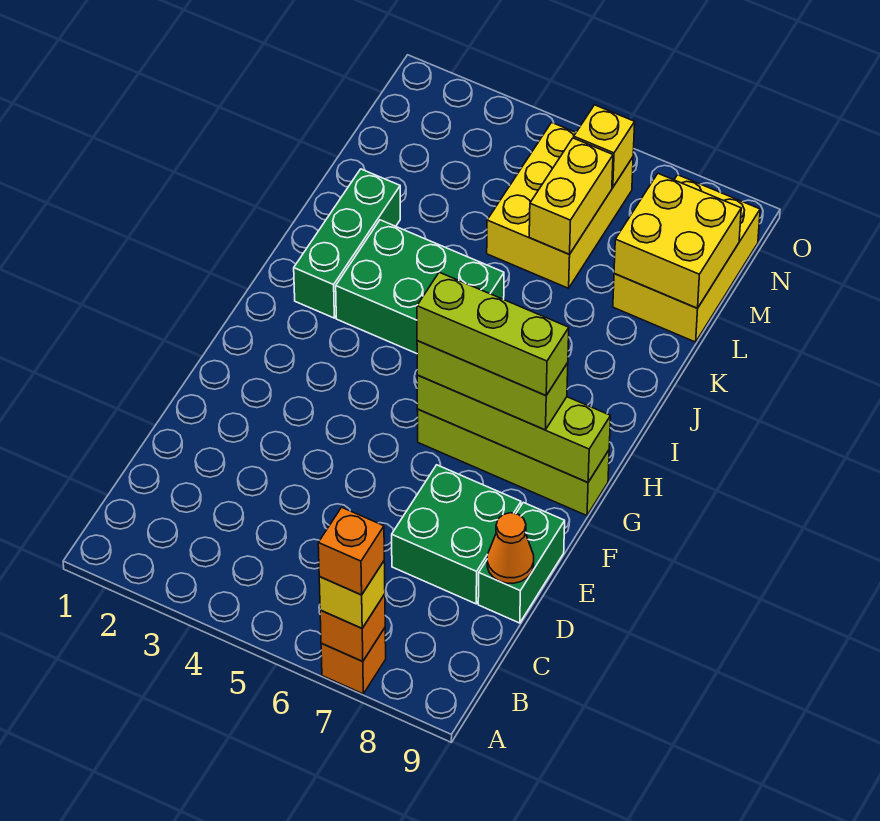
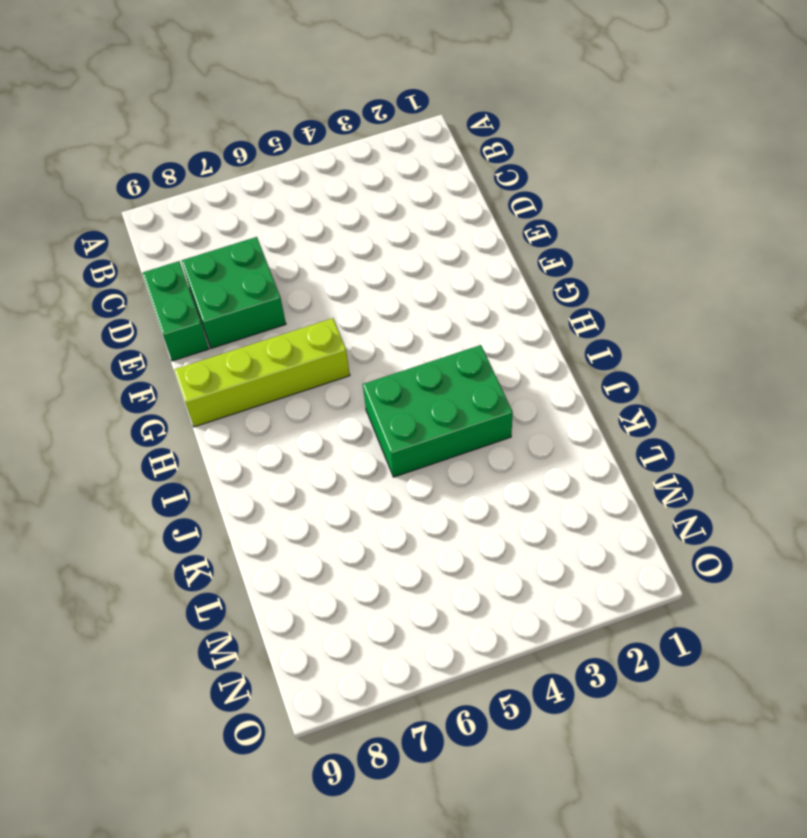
none -> orange 1x1 brick [321,628,386,694]
none -> green 1x3 brick [294,169,400,318]
none -> yellow 2x3 brick [487,122,633,288]

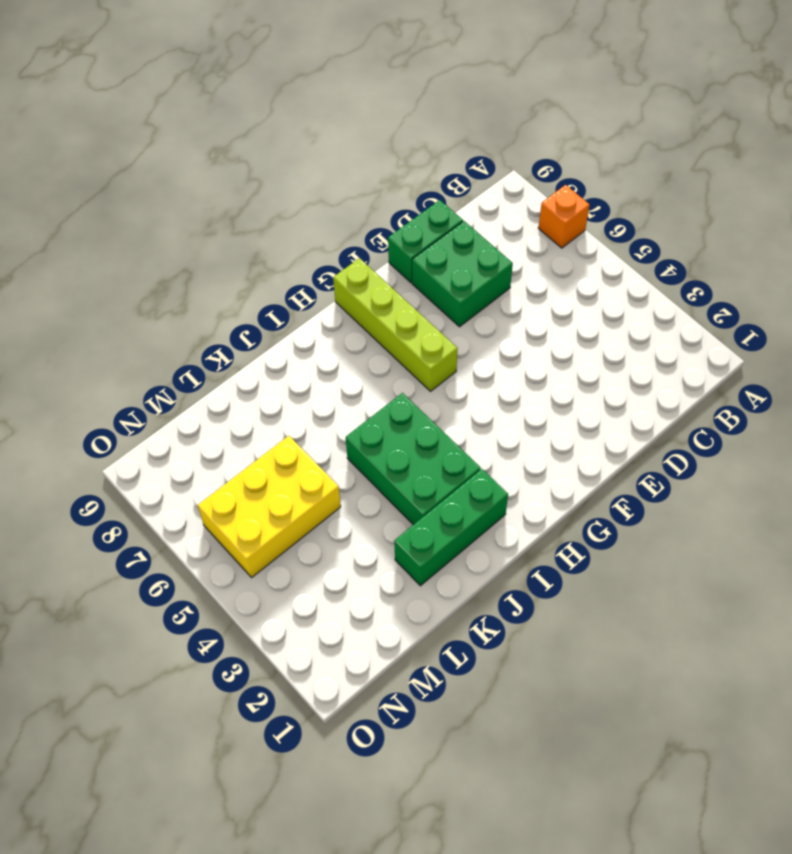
none -> yellow 2x3 brick [613,175,760,342]
none -> orange 1x1 brick [320,594,385,662]
none -> orange 1x1 cone [487,513,534,583]

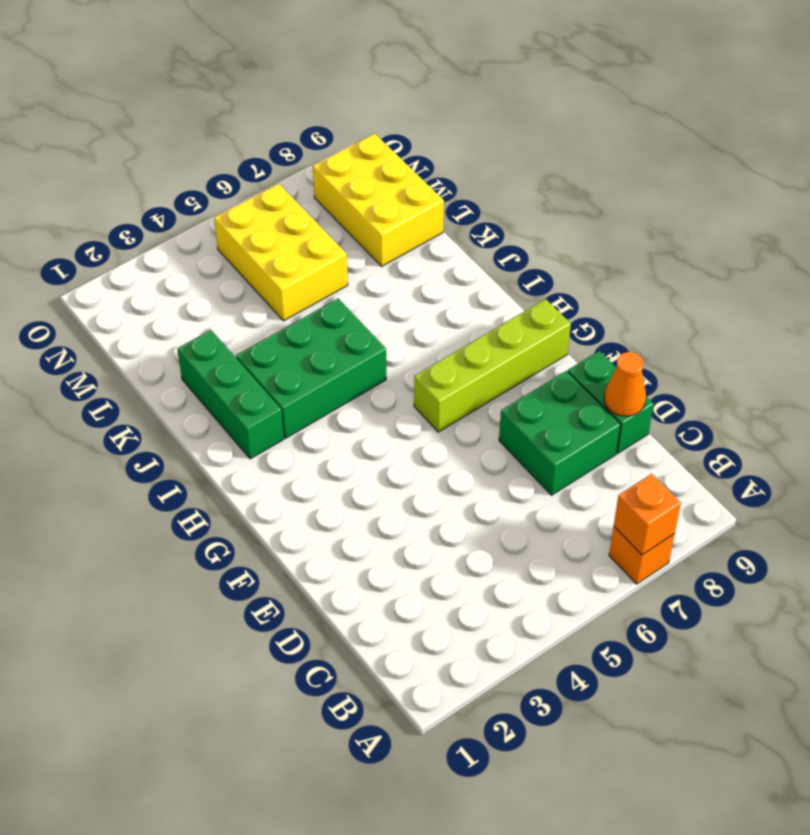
none -> lime 1x4 brick [417,375,611,482]
none -> yellow 1x2 brick [529,138,613,254]
none -> yellow 2x2 brick [614,174,741,308]

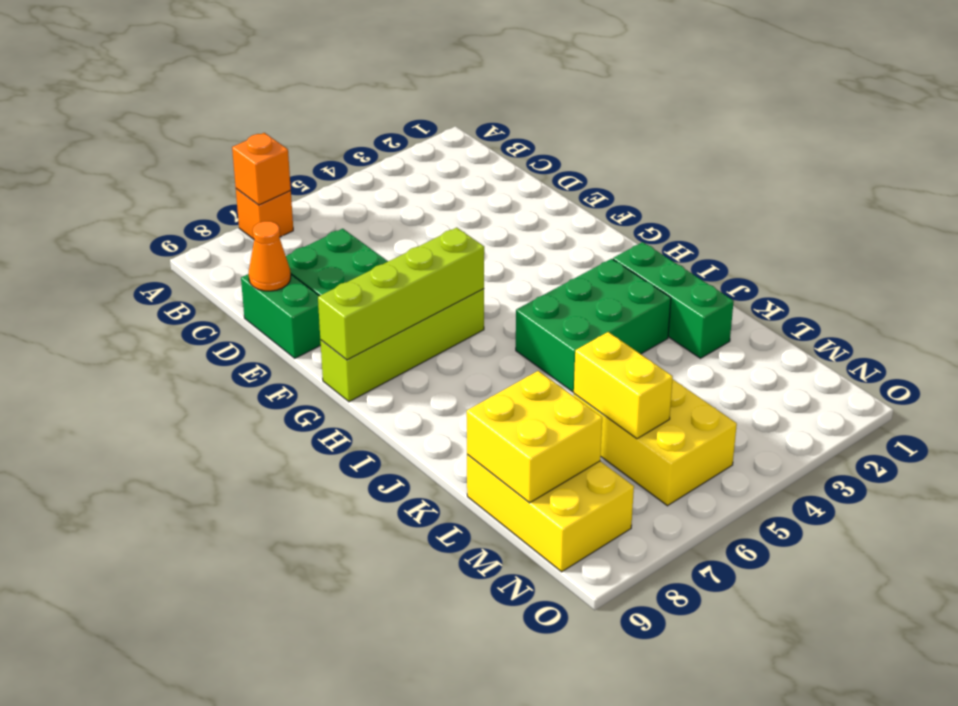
none -> yellow 1x1 brick [574,105,635,187]
none -> yellow 1x1 brick [319,561,385,628]
none -> lime 1x3 brick [417,341,568,430]

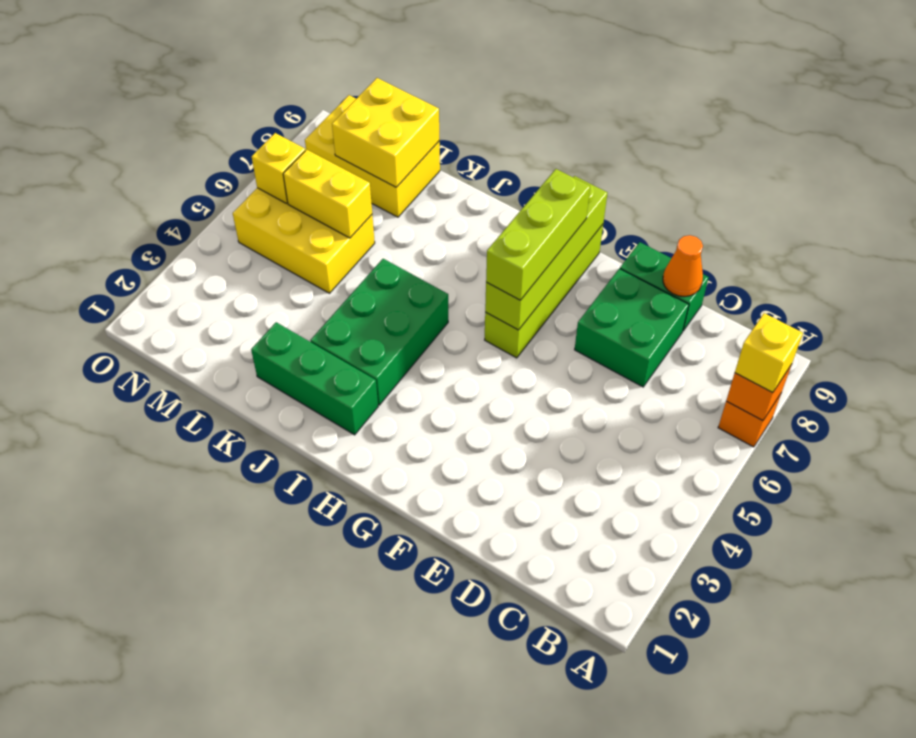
none -> orange 1x1 brick [318,507,384,595]
none -> lime 1x3 brick [417,272,569,396]

